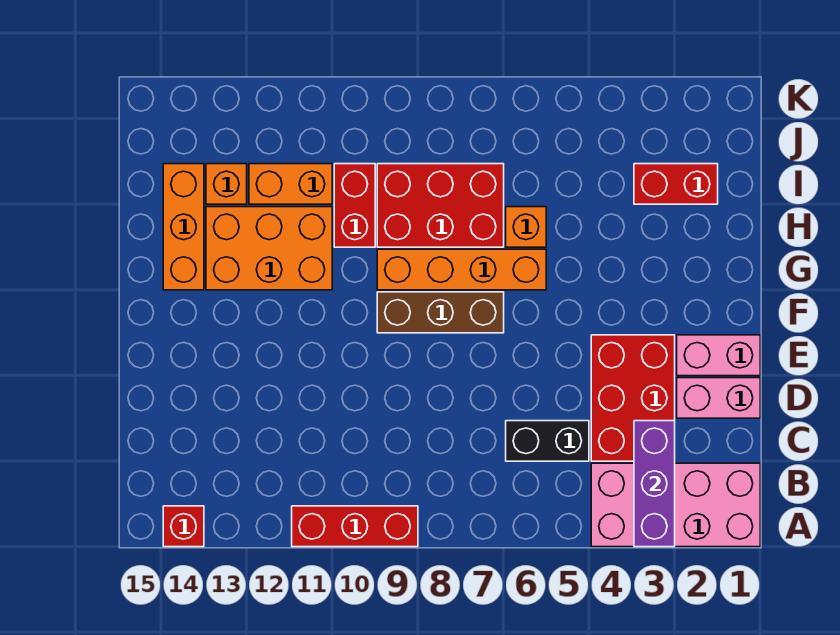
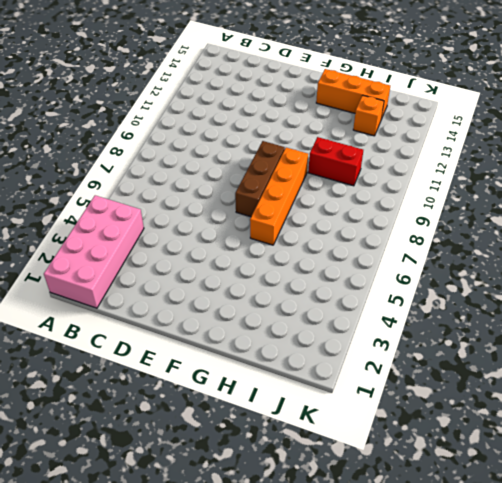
none -> red 1x3 brick [292,506,418,547]
none -> red 1x1 brick [163,506,204,547]
none -> red 2x3 brick [591,335,675,461]

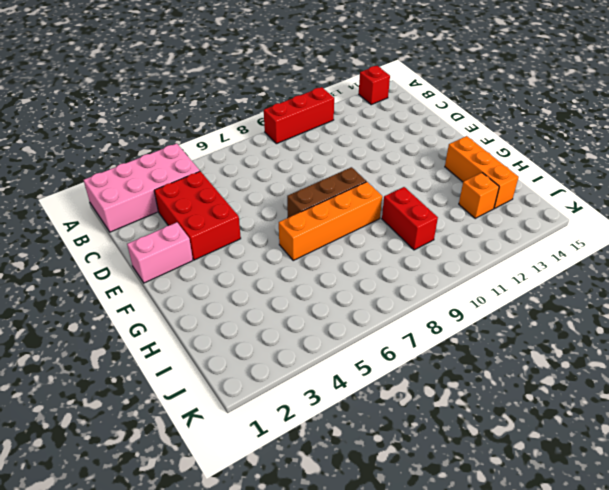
none -> black 1x2 brick [506,421,589,461]
none -> pink 1x2 brick [677,378,760,418]
none -> orange 2x3 brick [206,207,332,290]

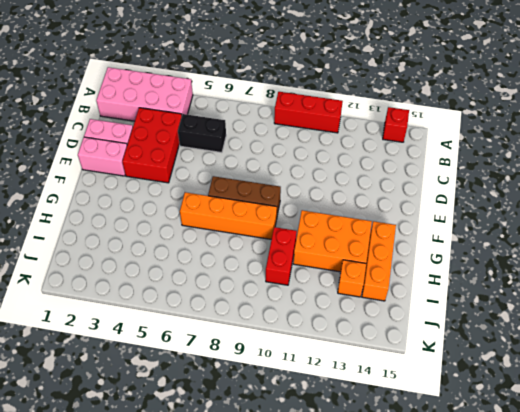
none -> orange 1x1 brick [506,207,546,247]
none -> red 2x3 brick [377,164,504,247]
none -> red 1x2 brick [634,164,718,204]

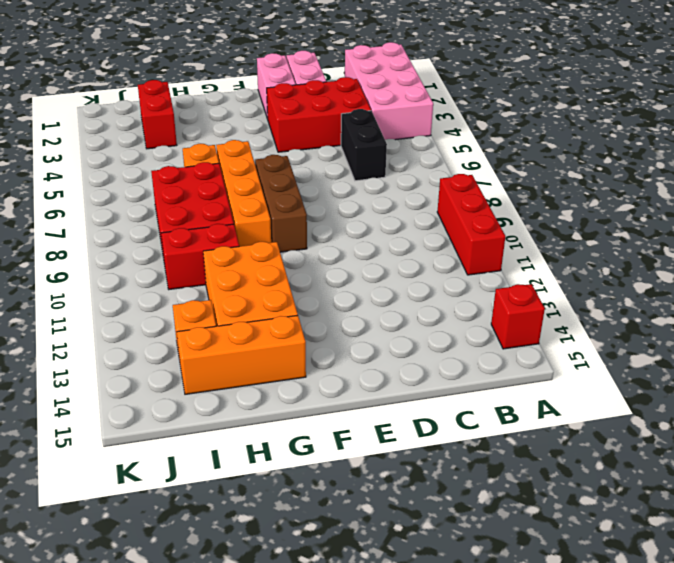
none -> orange 1x2 brick [249,164,332,204]
none -> purple 1x3 brick [634,421,675,547]

